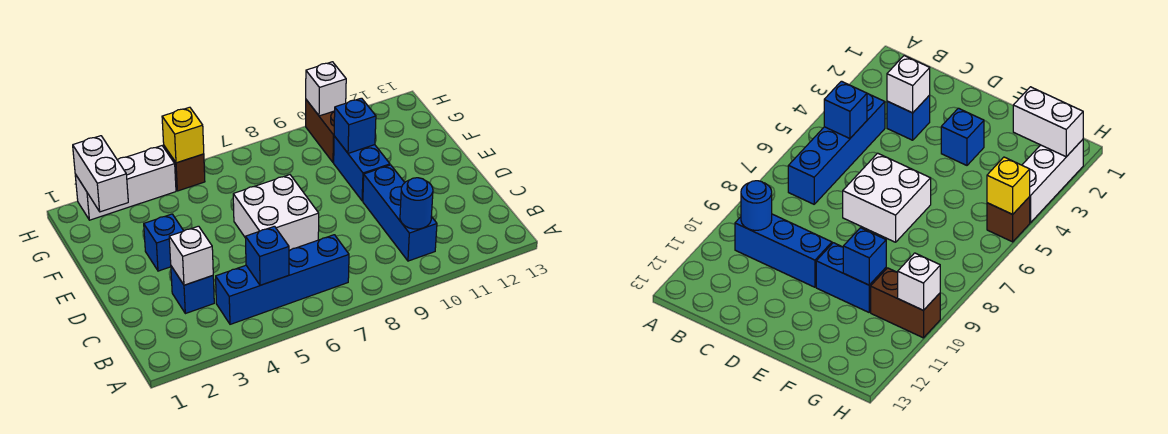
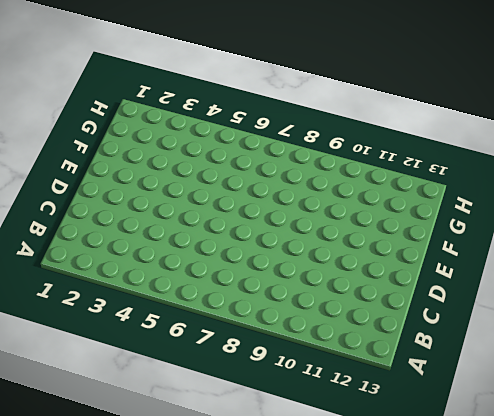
none -> blue 1x4 brick [216,235,349,324]
none -> blue 1x3 brick [363,165,437,261]
none -> blue 1x1 brick [171,266,214,314]

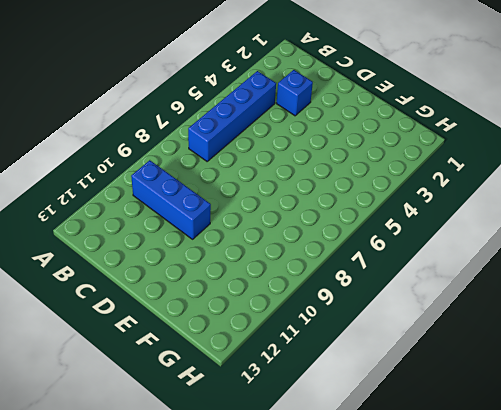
none -> white 2x2 brick [233,175,319,250]
none -> blue 1x1 brick [144,214,183,271]
none -> blue 1x2 brick [334,136,390,201]

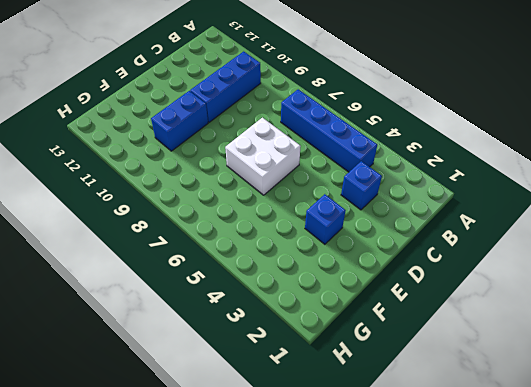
none -> brown 1x2 brick [306,100,335,163]
none -> white 1x3 brick [75,146,176,220]
none -> brown 1x1 brick [164,146,205,191]

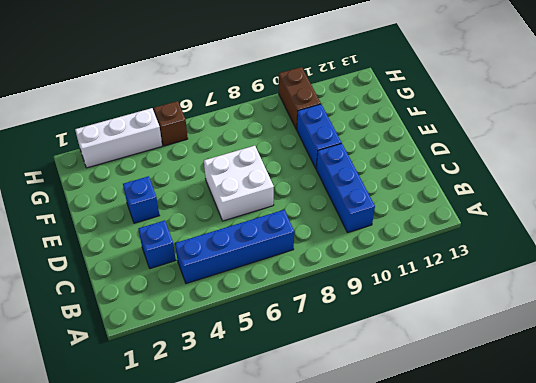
none -> blue 1x1 brick [246,226,289,285]
none -> blue 1x1 round brick [400,178,433,229]
none -> white 1x1 brick [169,226,213,285]

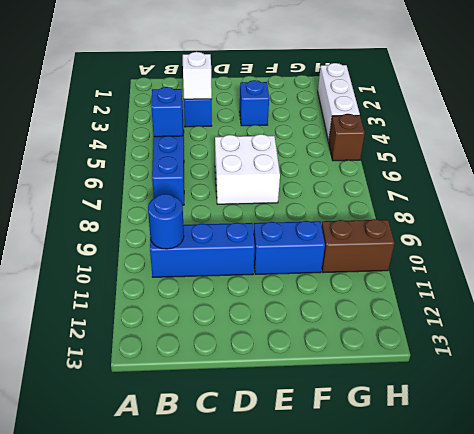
none -> blue 1x1 brick [334,98,376,153]
none -> white 1x2 brick [73,136,128,212]
none -> yellow 1x1 brick [162,107,204,163]

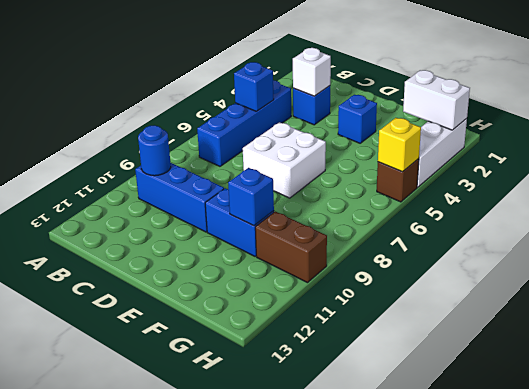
none -> white 1x1 brick [306,62,346,116]

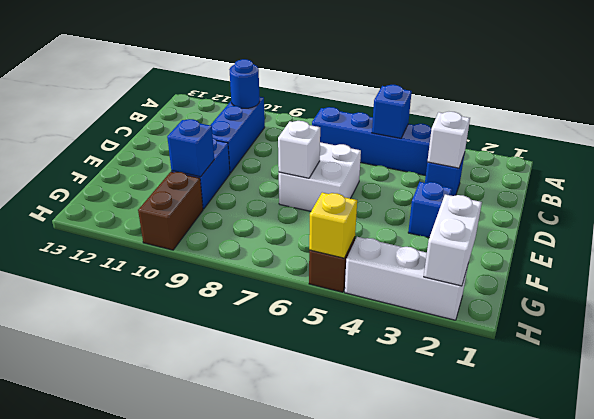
white 1x1 brick [278,121,320,178] -> white 1x1 brick moved to [306,62,346,116]

